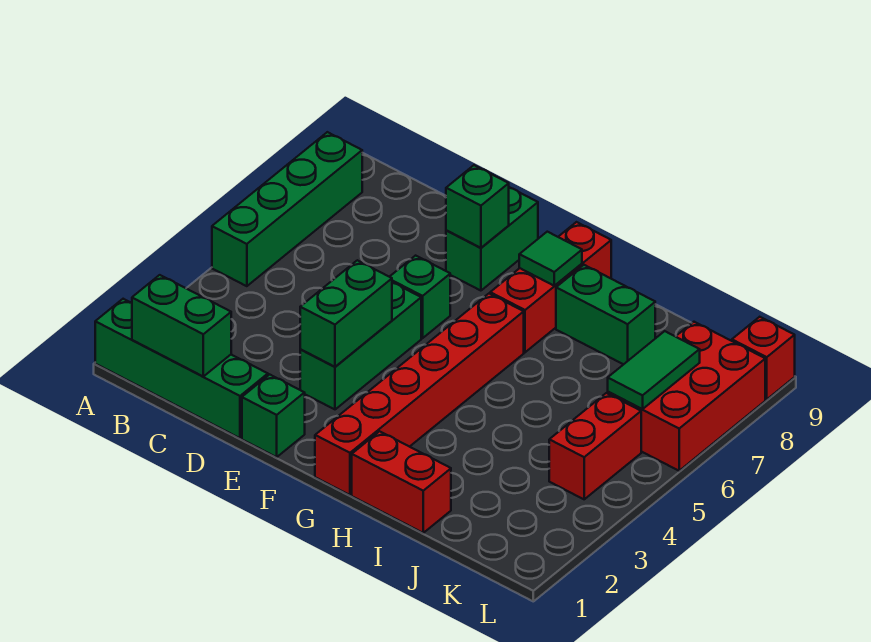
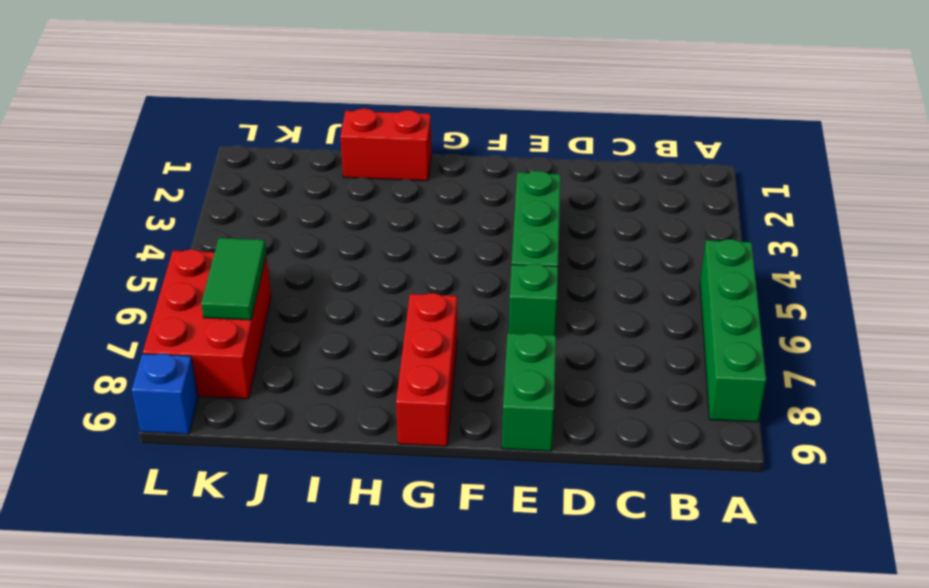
blue 1x1 brick [132,354,198,434] -> red 1x1 brick [732,317,795,399]
none -> green 1x4 brick [95,299,268,438]
none -> green 1x1 brick [242,374,305,457]
none -> red 1x6 brick [315,294,524,495]

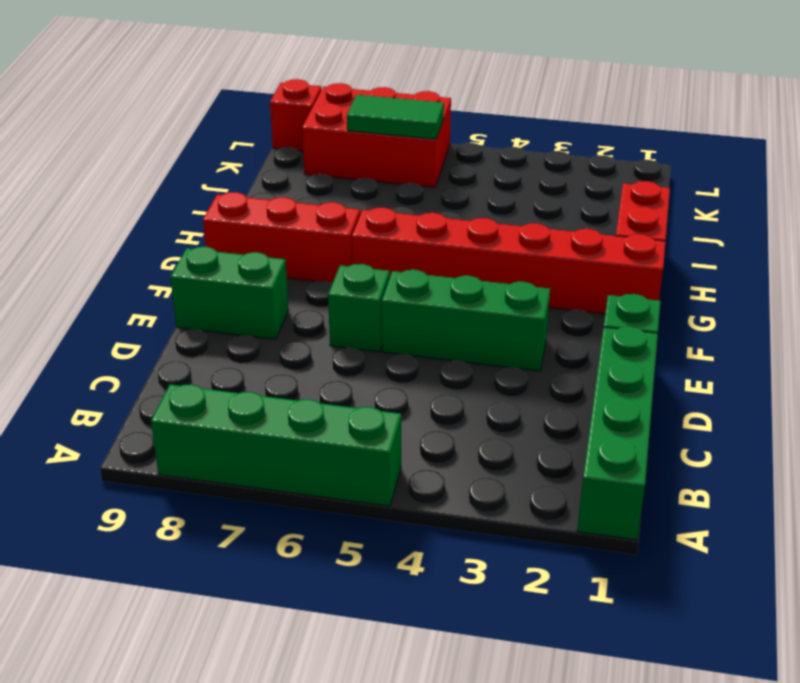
none -> green 1x2 brick [556,265,655,364]
none -> red 1x2 brick [549,393,641,499]
none -> green 1x2 brick [132,275,231,376]

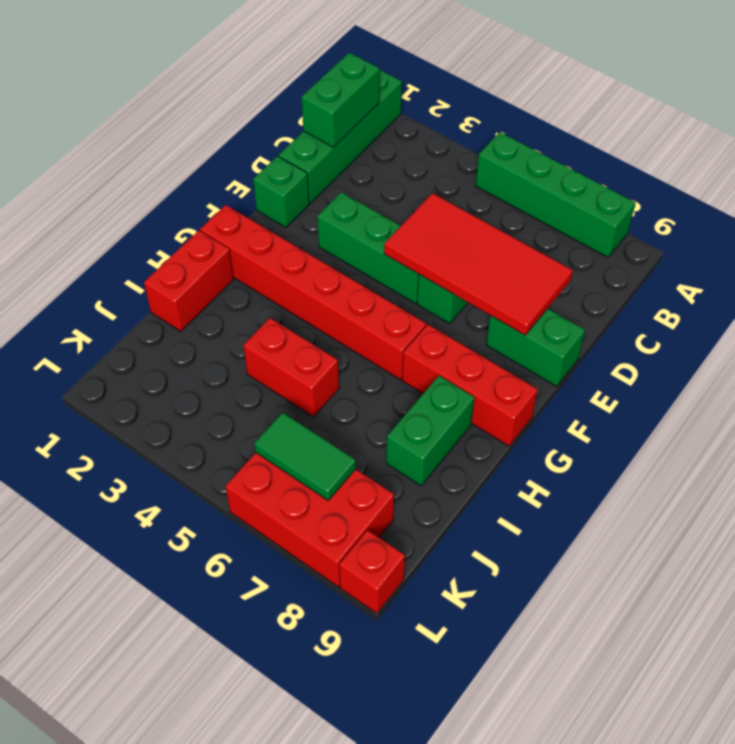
red 2x4 tile [384,193,573,335] -> green 1x1 brick [446,165,509,248]
red 1x2 brick [243,318,339,417] -> red 1x2 brick moved to [549,393,641,499]
none -> green 1x2 brick [300,260,392,367]
none -> green 1x1 tile [519,232,582,286]

